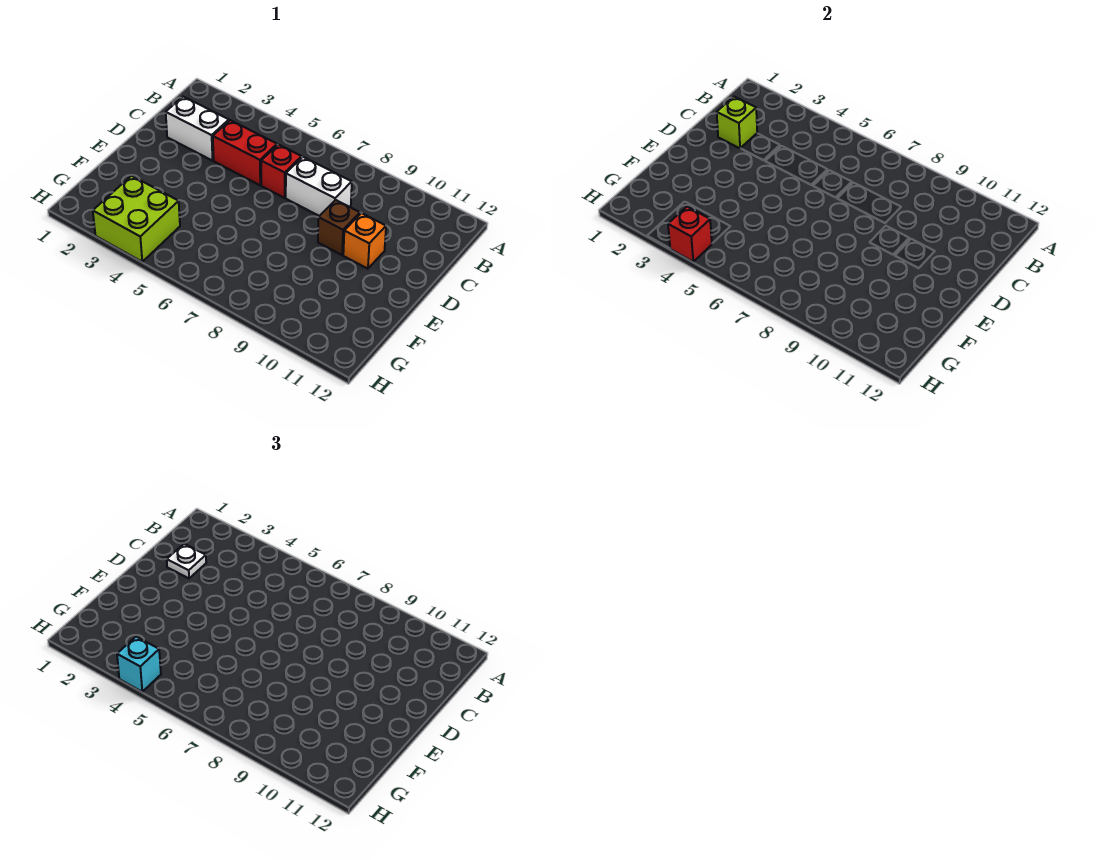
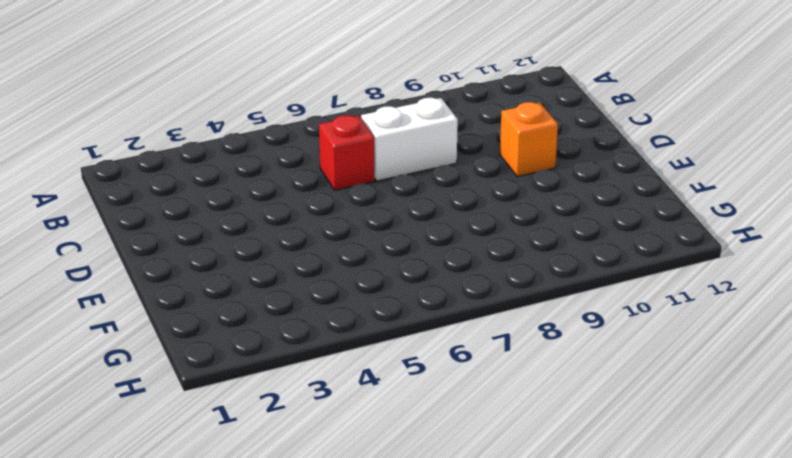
none -> white 1x2 brick [166,97,229,161]
none -> red 1x2 brick [213,120,277,185]

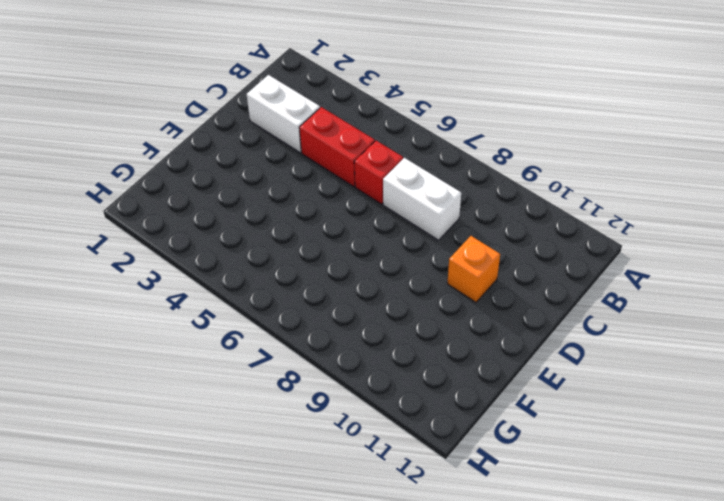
none -> brown 1x1 brick [318,200,360,255]
none -> lime 2x2 brick [93,176,180,262]

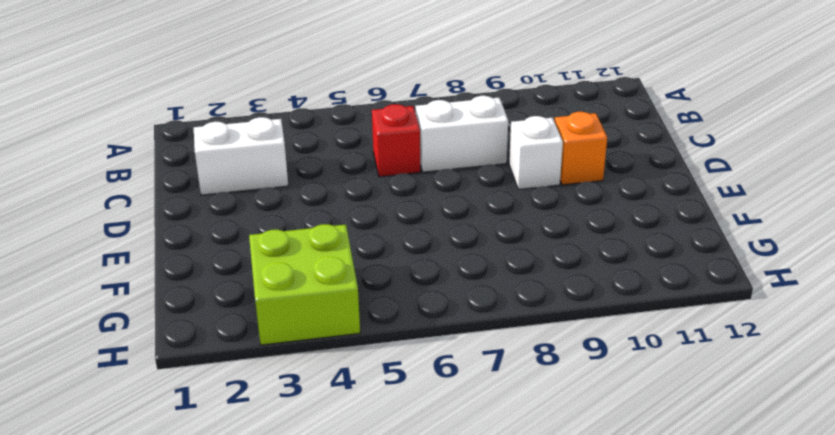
white 1x1 brick [509,116,563,189] -> brown 1x1 brick [318,200,360,255]
none -> red 1x2 brick [213,120,277,185]
none -> lime 1x1 brick [717,97,757,148]

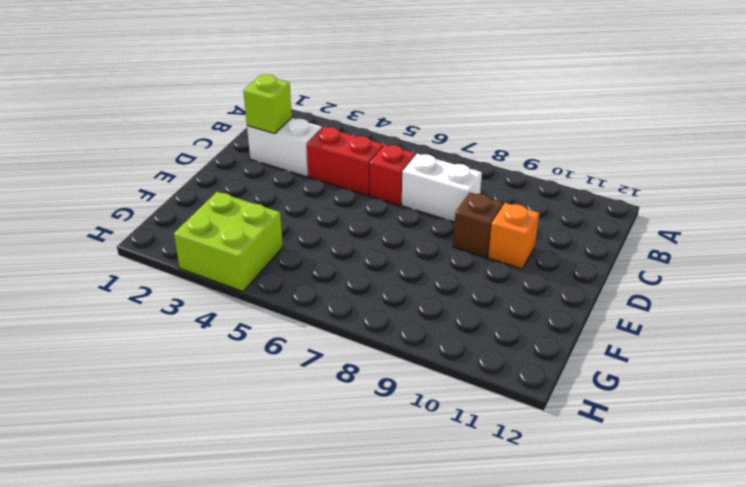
none -> red 1x1 brick [668,207,712,262]
none -> white 1x1 plate [167,544,206,578]

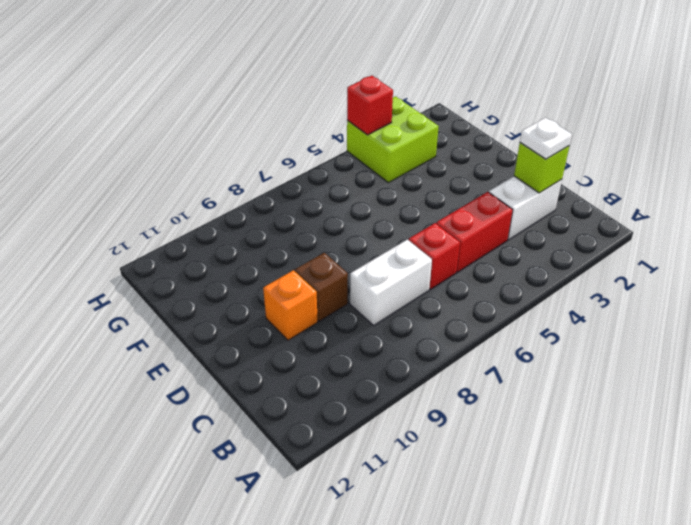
none -> cyan 1x1 brick [117,637,161,692]

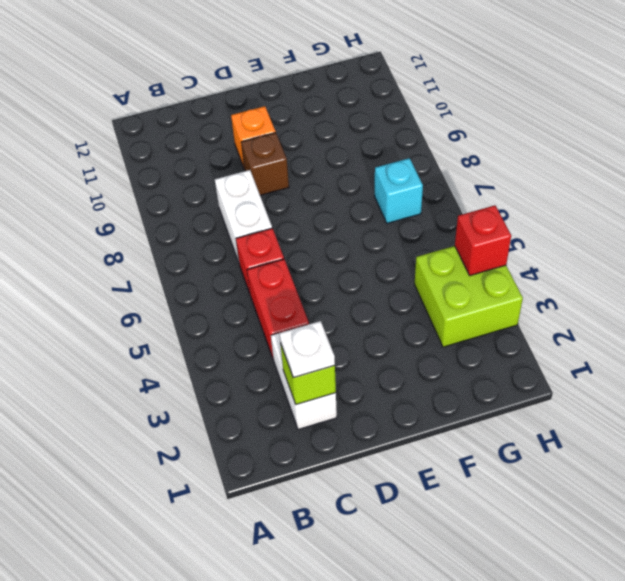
cyan 1x1 brick [374,158,423,223] -> cyan 1x1 brick moved to [117,637,161,692]

